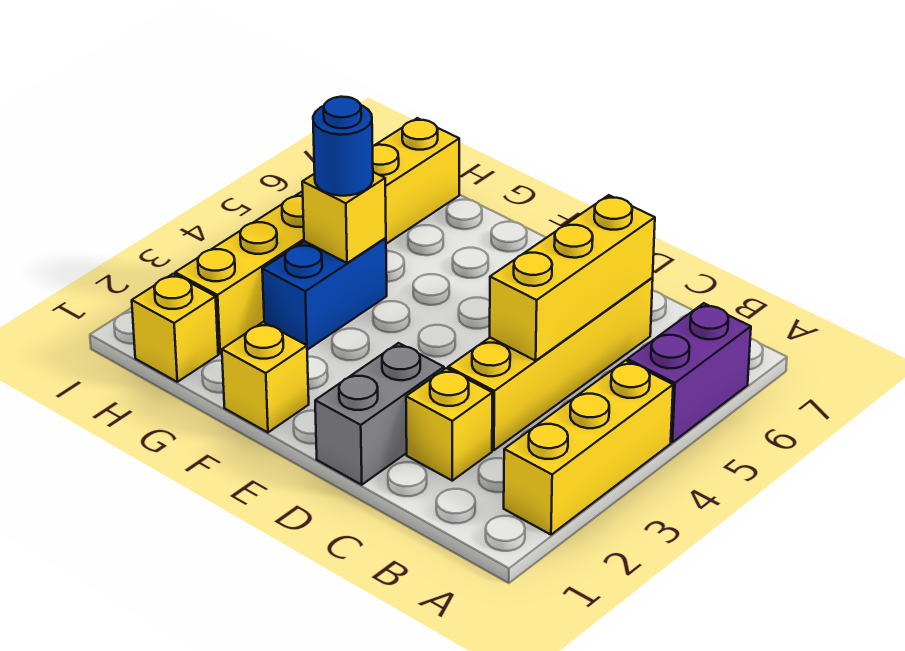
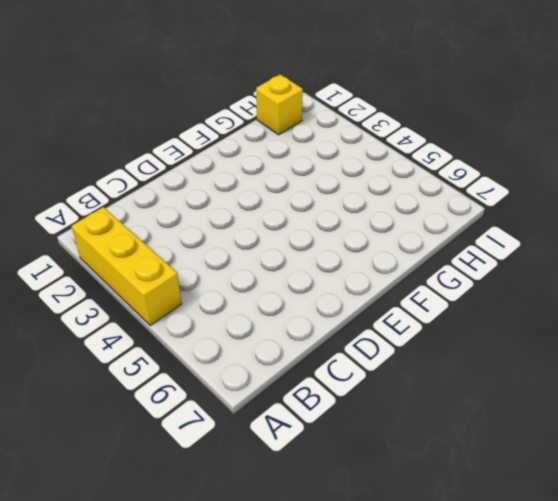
none -> purple 1x2 brick [627,303,751,442]
none -> yellow 1x1 brick [406,368,492,481]
none -> yellow 1x4 brick [448,278,653,450]

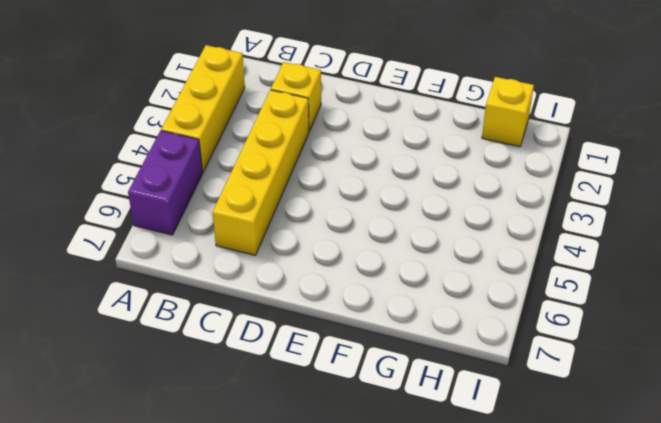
none -> grey 1x2 brick [315,343,444,485]
none -> yellow 1x1 brick [222,322,309,432]
none -> blue 1x2 brick [262,238,387,350]

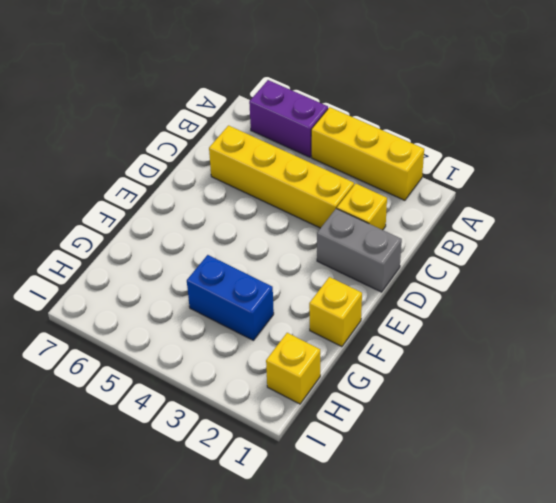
none -> yellow 1x6 brick [175,118,459,353]
none -> yellow 1x3 brick [490,195,655,361]
none -> yellow 1x1 brick [302,172,386,263]

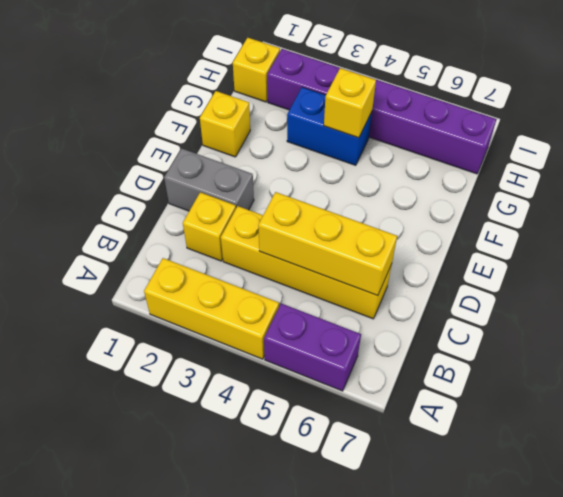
purple 1x6 brick [267,49,497,174] -> yellow 1x6 brick [175,118,459,353]
none -> blue 1x1 round brick [313,97,373,196]

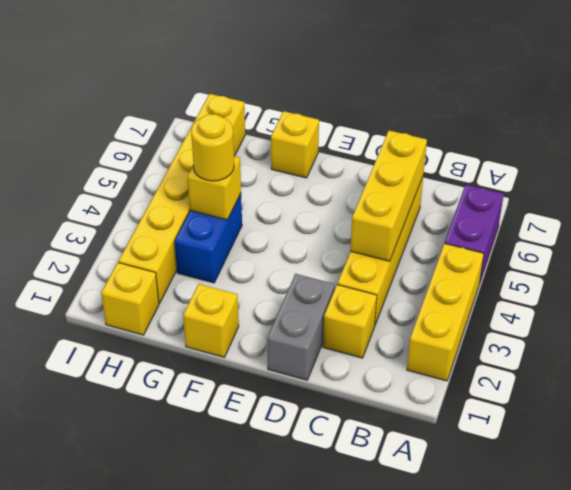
yellow 1x1 brick [271,111,319,178] -> none
yellow 1x1 round brick [191,114,234,181] -> blue 1x1 round brick [313,97,373,196]

